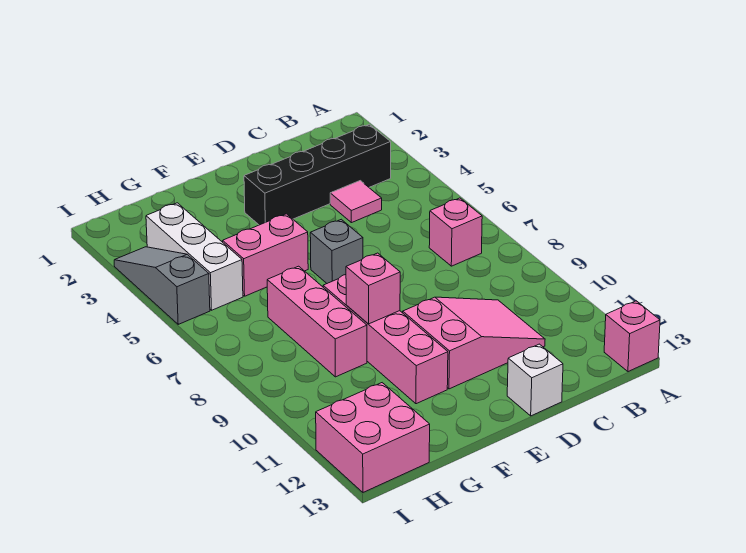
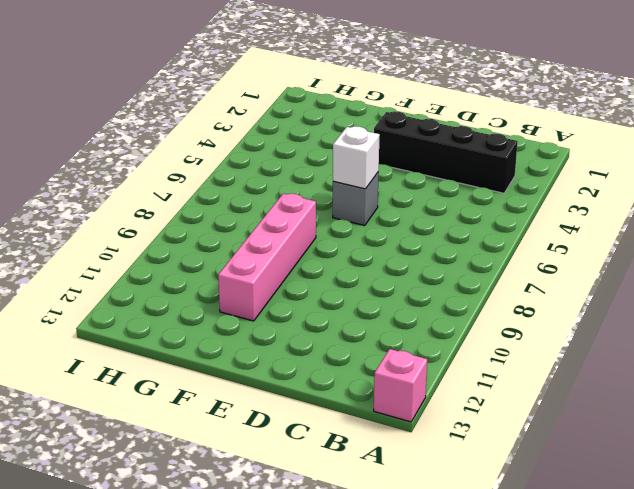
white 1x1 brick [333,126,380,189] -> white 1x1 brick moved to [507,344,563,416]
none -> pink 1x1 brick [429,198,482,266]
none -> pink 1x1 tile [330,181,382,223]
none -> pink 2x3 slope [403,297,545,389]

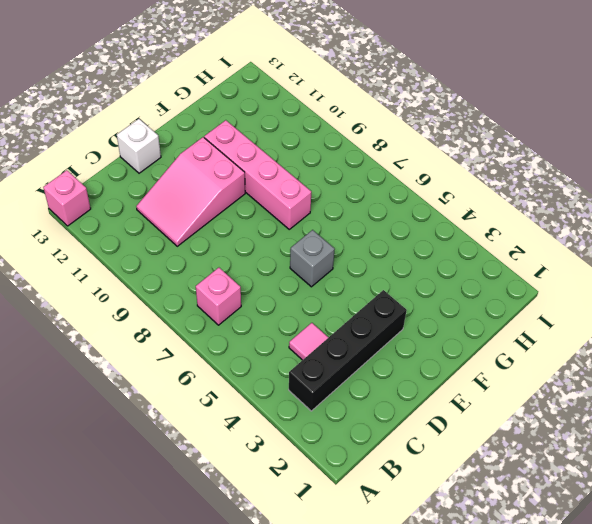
none -> pink 1x2 brick [223,214,308,296]
none -> pink 1x3 brick [267,266,367,377]
none -> white 1x3 brick [146,203,243,310]

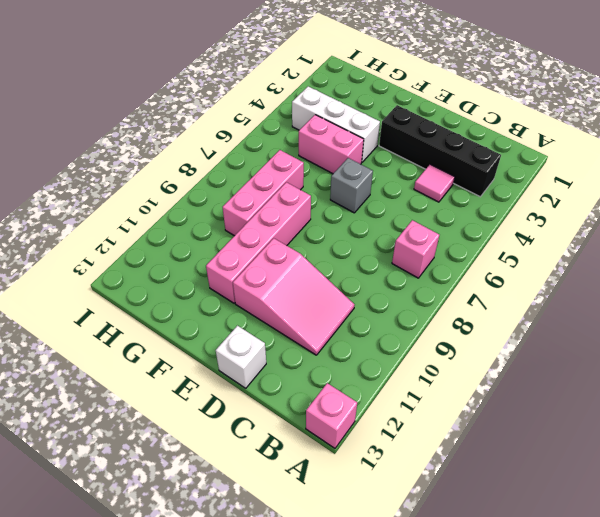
white 1x3 brick [292,86,380,162] -> white 1x3 brick turned to [146,203,243,310]
none -> pink 2x2 brick [316,383,430,492]
none -> grey 1x3 slope [114,247,210,324]
none -> pink 1x1 brick [346,253,400,324]

